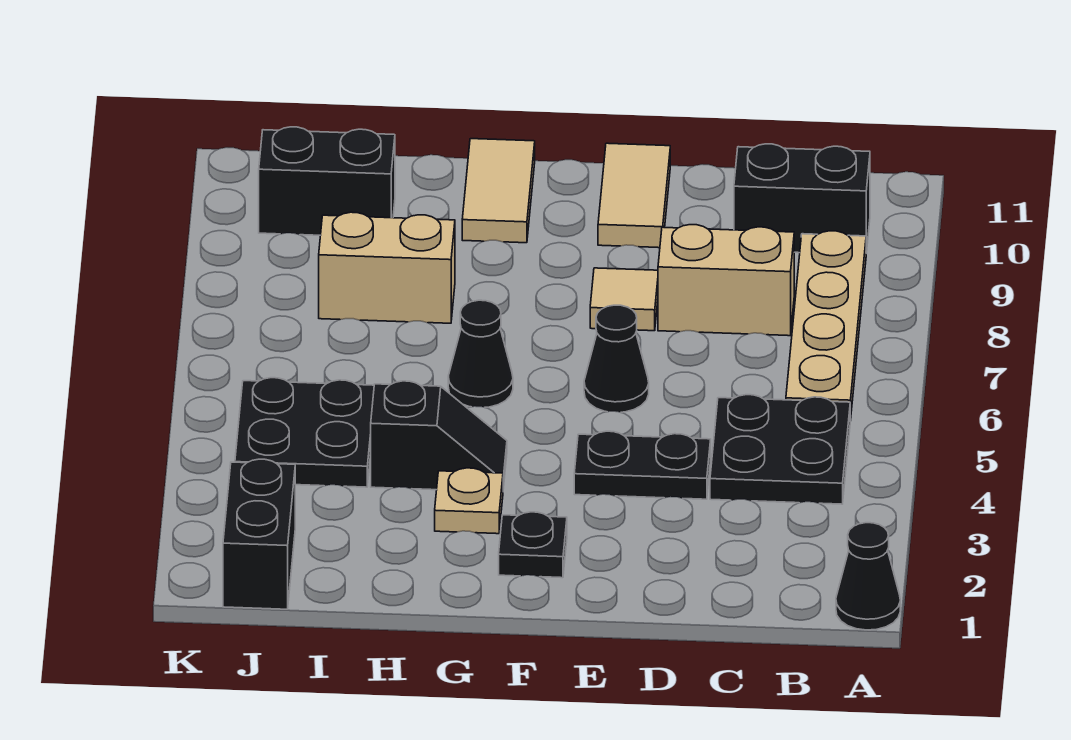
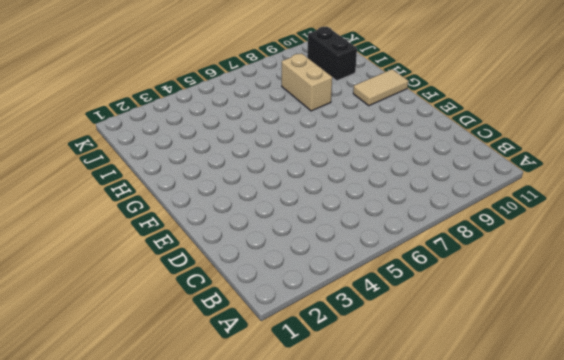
none -> black 1x1 cone [836,523,900,630]
none -> black 2x2 plate [710,395,850,504]
none -> tan 1x4 plate [786,231,866,421]

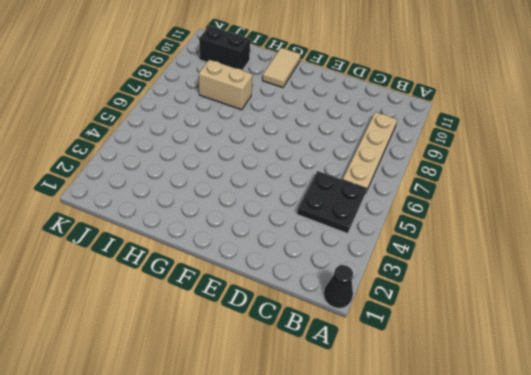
none -> black 1x2 brick [734,144,870,253]
none -> tan 1x2 brick [658,225,794,336]
none -> black 1x2 plate [574,431,711,499]

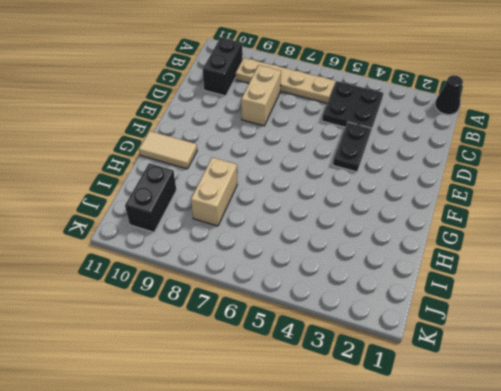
none -> black 1x1 cone [584,305,649,412]
none -> tan 1x1 tile [590,268,658,331]
none -> tan 1x2 tile [598,143,670,248]

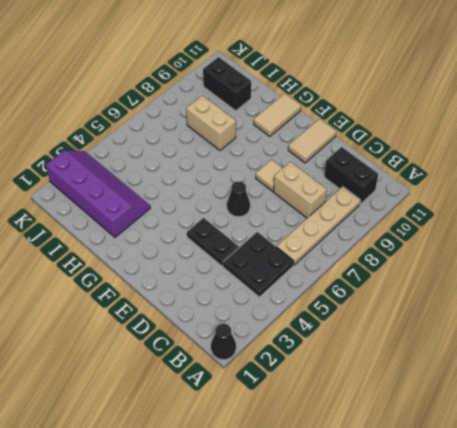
purple 2x4 slope [46,151,150,237] -> black 1x2 brick [223,459,295,609]
none -> black 1x1 plate [499,512,567,578]
none -> tan 1x1 plate [435,468,503,534]
none -> black 1x2 slope [371,381,507,490]

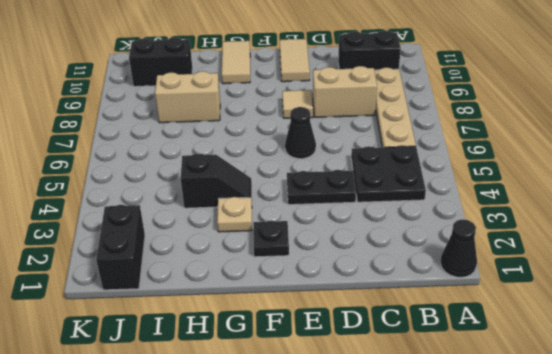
none -> black 1x1 cone [448,300,513,407]
none -> black 2x2 plate [235,378,374,487]

